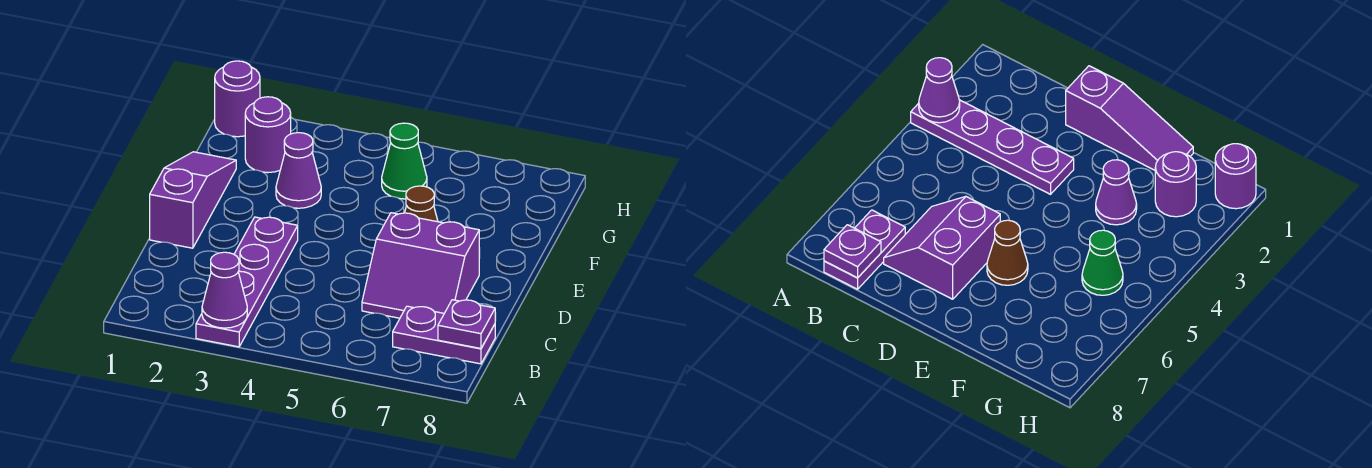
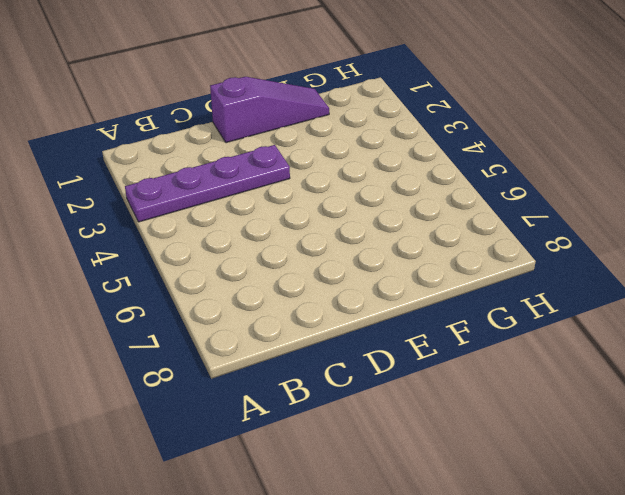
none -> purple 1x2 plate [393,306,495,364]
none -> purple 2x2 slope [362,213,479,318]

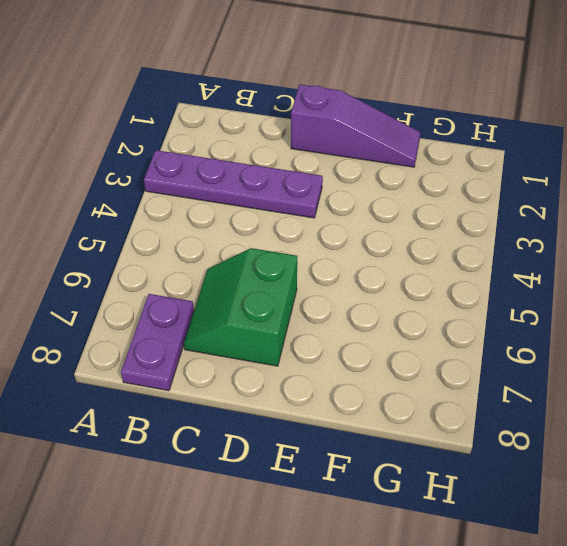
green 2x2 slope [184,248,297,366] -> purple 2x2 slope [362,213,479,318]
none -> brown 1x1 cone [405,186,438,222]
none -> purple 1x1 cone [276,133,321,208]

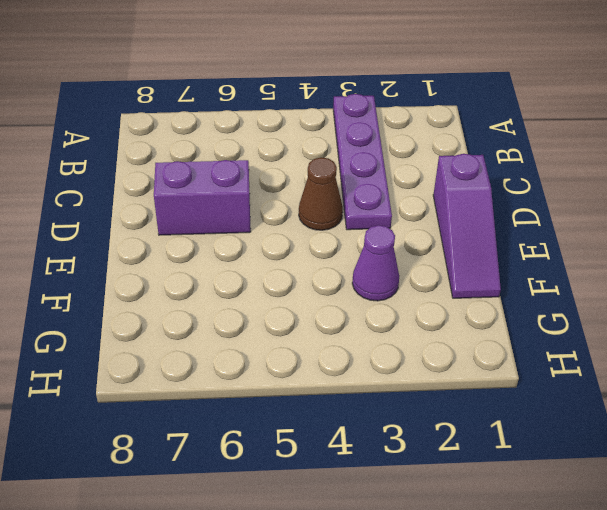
brown 1x1 cone [299,157,343,230] -> brown 1x1 cone moved to [405,186,438,222]
none -> purple 1x2 plate [393,306,495,364]
none -> purple 1x1 round brick [245,97,291,173]

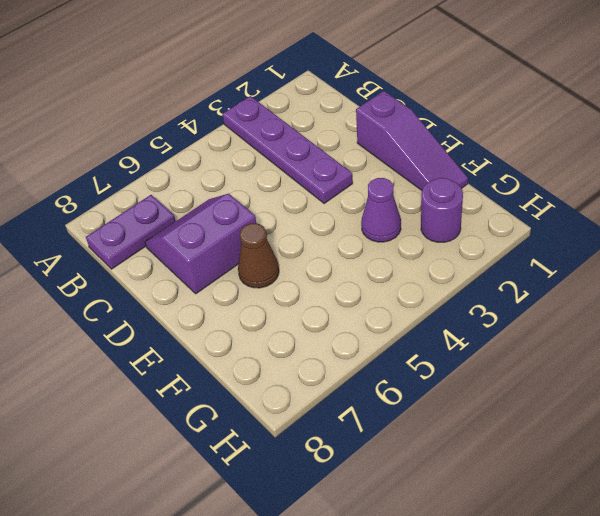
none -> green 1x1 cone [382,123,427,199]
none -> purple 1x1 round brick [215,61,260,137]

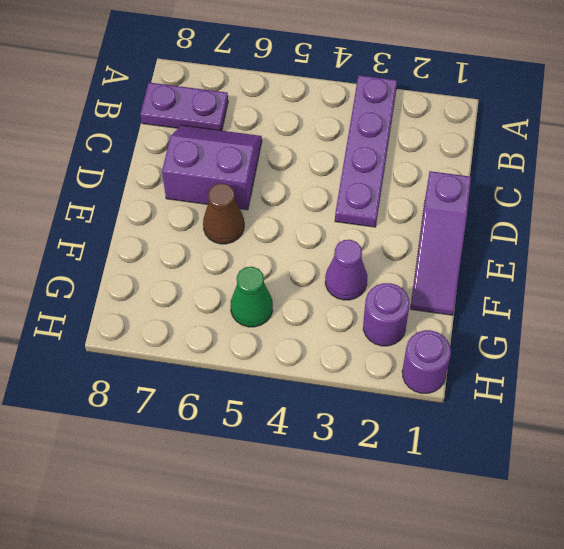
none -> purple 1x1 cone [202,252,247,328]
none -> purple 1x1 plate [438,300,495,348]

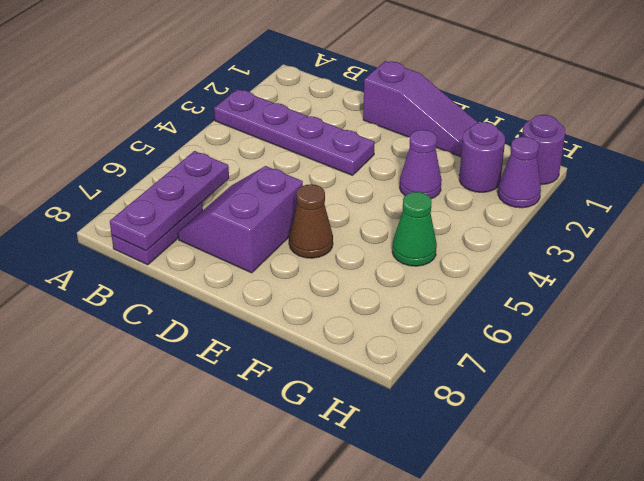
purple 1x3 plate [110,151,229,251] -> purple 1x1 plate [438,300,495,348]
purple 1x1 cone [498,137,541,208] -> purple 1x1 cone moved to [202,252,247,328]

